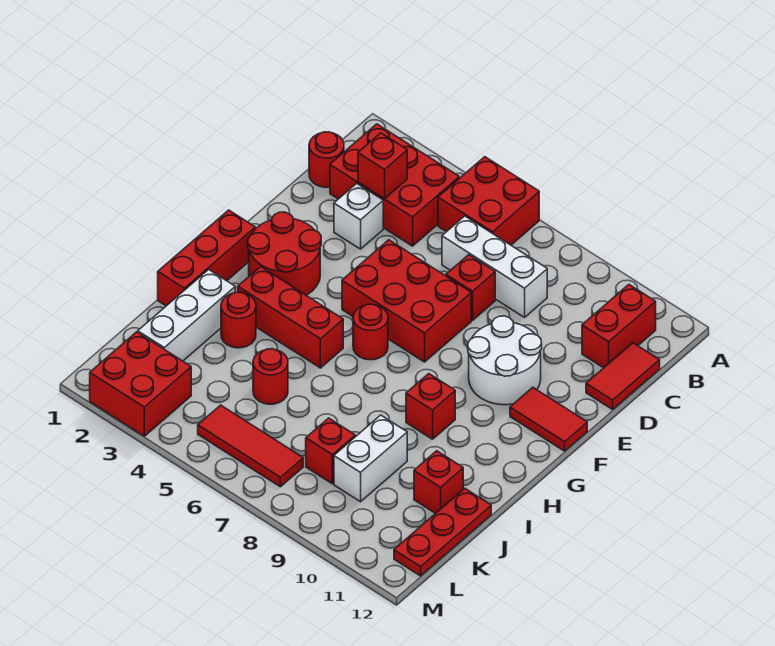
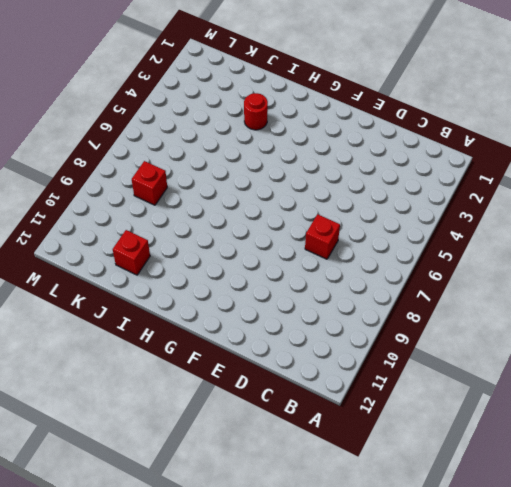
none -> red 2x2 brick [438,157,539,245]
none -> red 2x3 brick [330,124,459,246]
none -> red 1x2 brick [582,285,656,368]

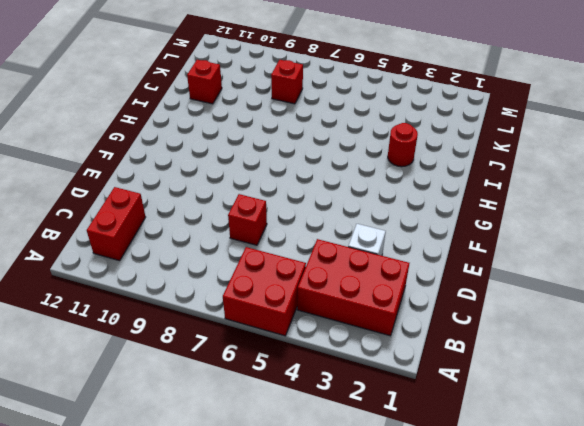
none -> red 1x1 round brick [309,132,344,187]
none -> white 1x3 brick [442,216,547,317]
none -> red 1x2 tile [586,343,660,410]

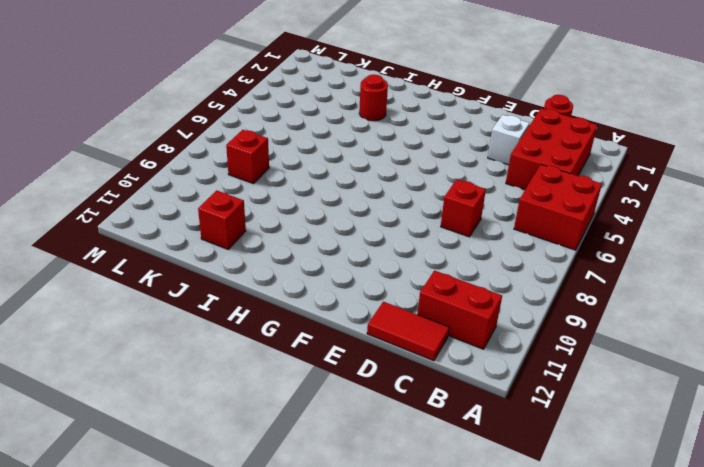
none -> white 1x3 brick [442,216,547,317]
none -> red 2x3 brick [342,240,471,362]
none -> white 2x2 round brick [468,316,542,405]

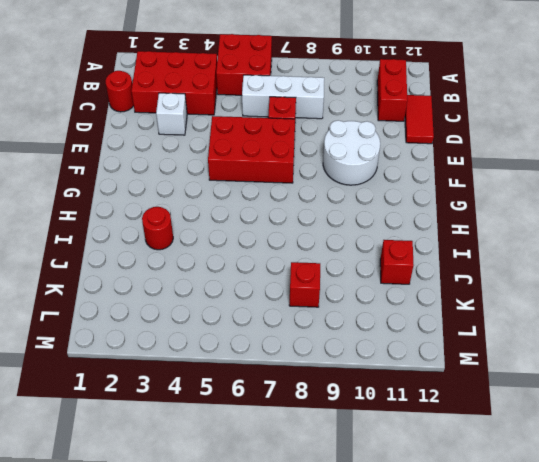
none -> red 2x2 round brick [248,212,321,295]
none -> red 1x2 tile [510,387,587,451]
none -> red 1x3 brick [158,210,255,306]

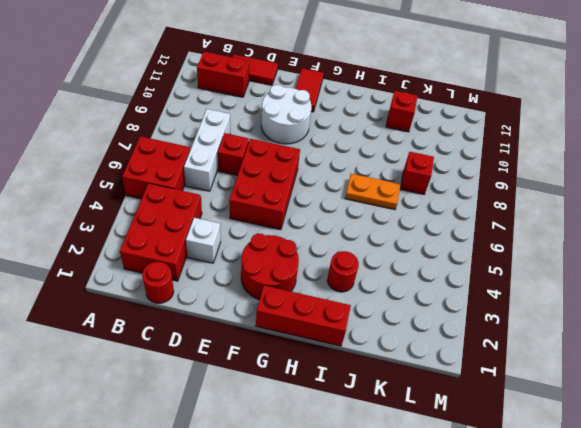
orange 1x2 plate [345,174,401,209] -> none
none -> red 1x1 round brick [353,304,388,360]
none -> red 1x3 brick [238,267,343,368]
none -> red 1x1 brick [406,374,455,439]

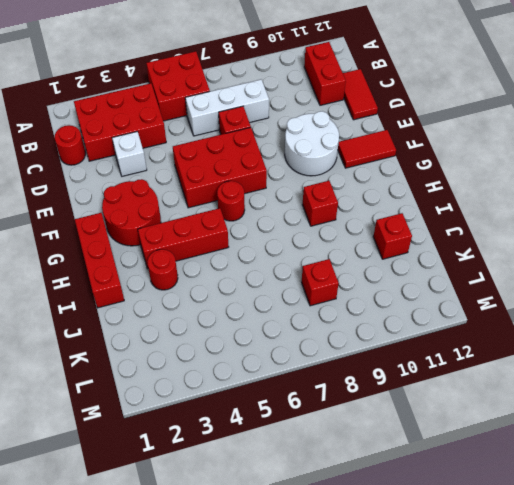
none -> white 1x3 brick [138,269,235,361]
none -> red 1x1 round brick [253,349,288,404]
none -> white 1x2 brick [334,415,407,502]

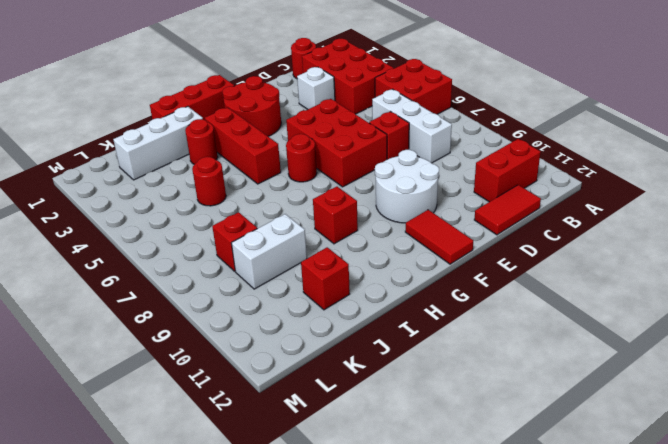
none -> red 1x3 plate [394,488,491,576]
none -> red 2x2 brick [90,332,191,436]
none -> red 1x3 tile [198,405,303,487]

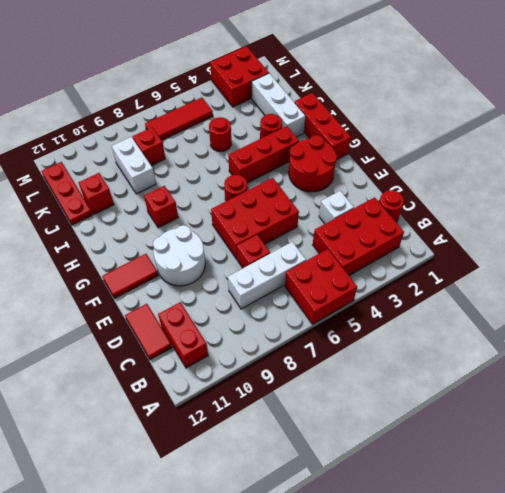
none -> red 1x1 brick [358,133,407,199]

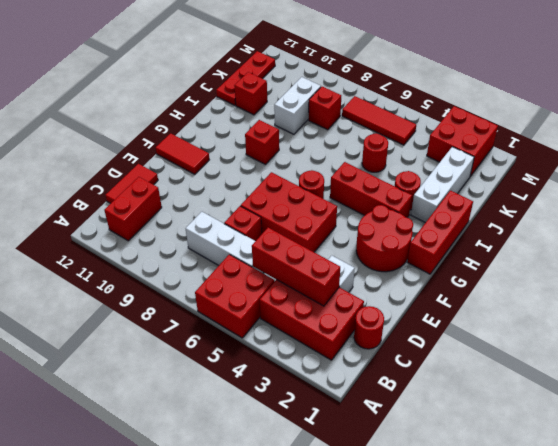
red 1x3 brick [252,228,340,306] -> red 1x1 brick [358,133,407,199]
none -> white 2x2 round brick [468,316,542,405]

